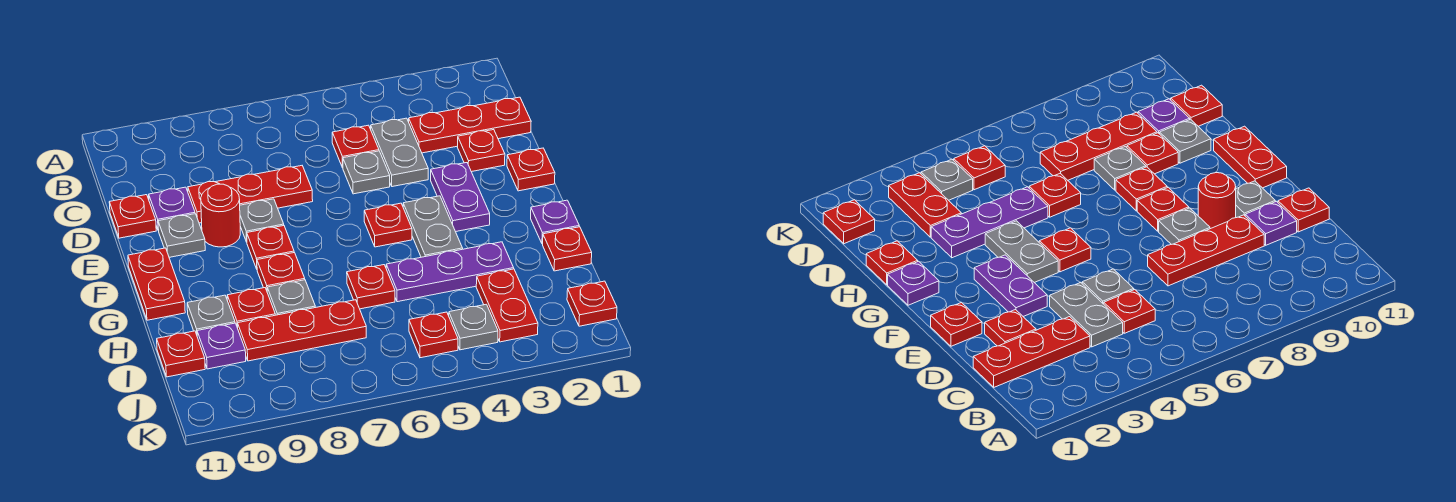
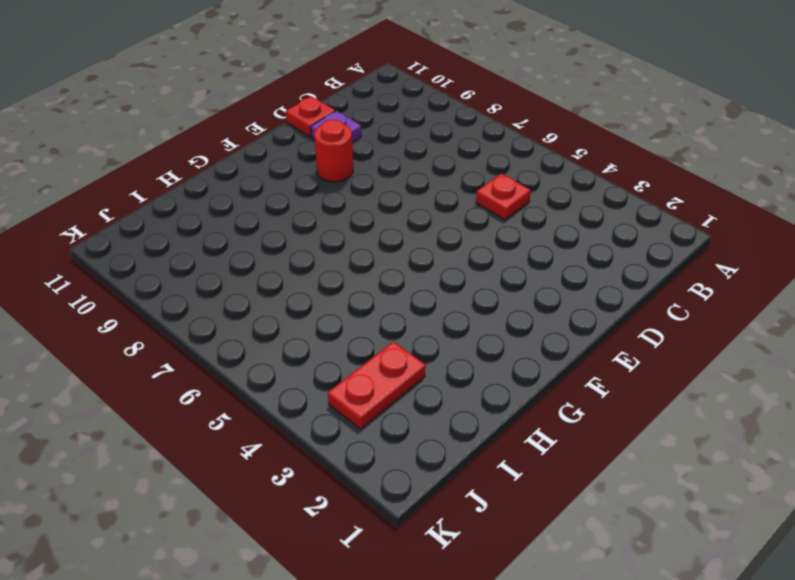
none -> red 1x3 plate [409,97,531,153]
none -> grey 1x2 plate [371,118,428,187]
none -> red 1x1 plate [458,130,505,172]
none -> grey 1x1 plate [343,151,390,194]

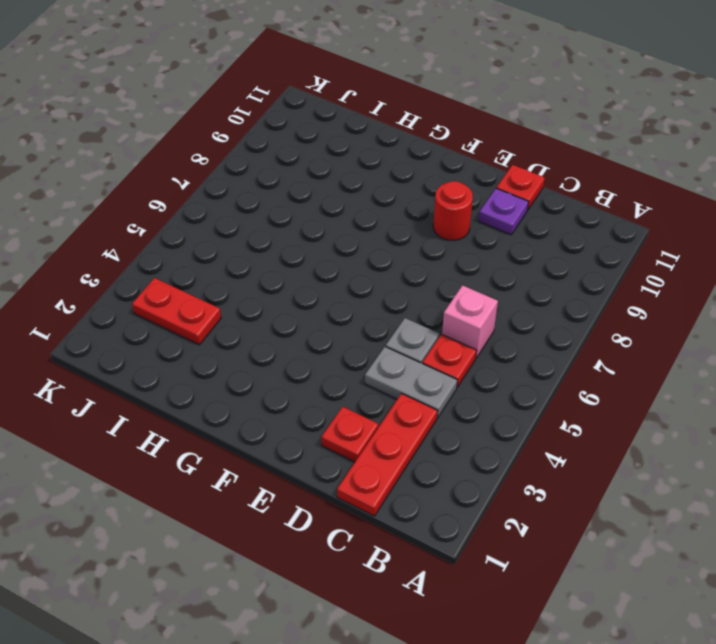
pink 1x1 brick [442,285,498,358] -> none
none -> red 1x3 plate [188,166,313,223]
none -> red 1x1 plate [507,148,555,191]
none -> purple 1x2 plate [431,163,490,232]
none -> grey 1x1 plate [240,199,284,242]

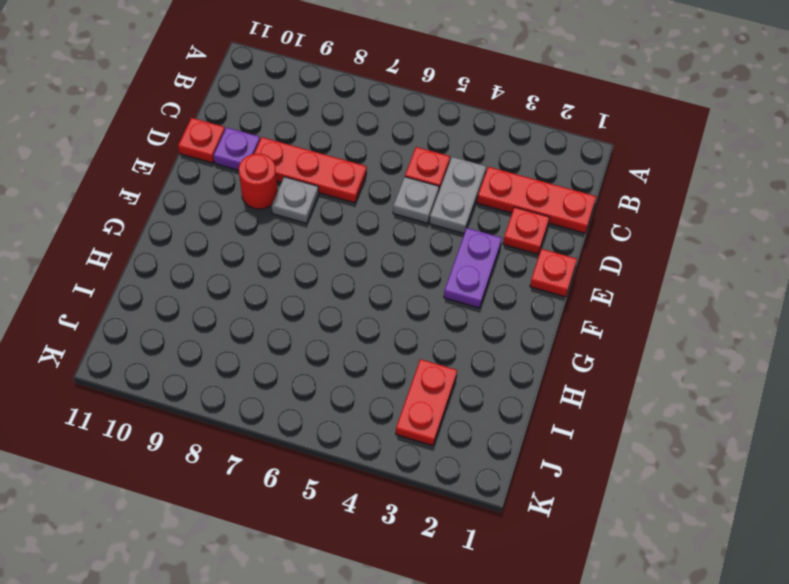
none -> grey 1x1 plate [158,214,205,257]
none -> grey 1x2 plate [403,196,463,257]
none -> red 1x1 plate [364,203,412,247]
none -> red 1x1 plate [247,226,294,269]

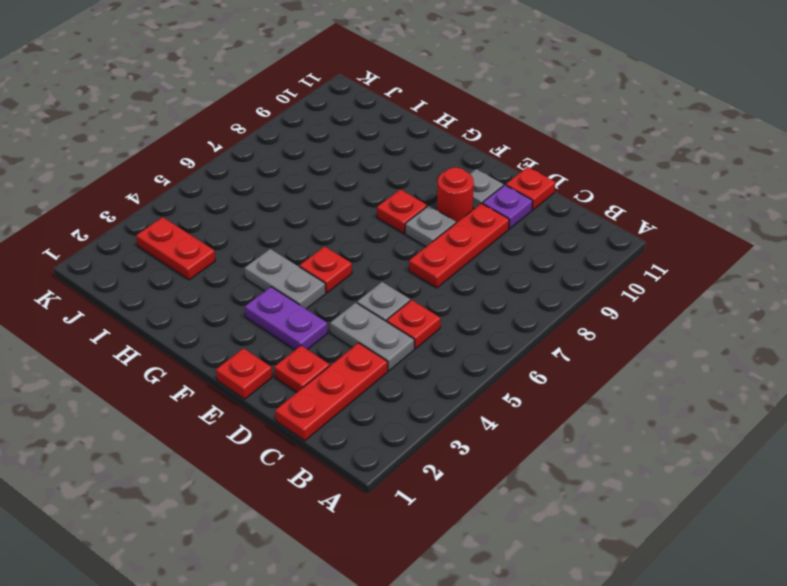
none -> red 1x2 plate [128,248,185,320]
none -> purple 1x1 plate [531,200,579,244]
none -> red 1x1 plate [257,253,305,290]
none -> red 1x1 plate [543,227,592,271]

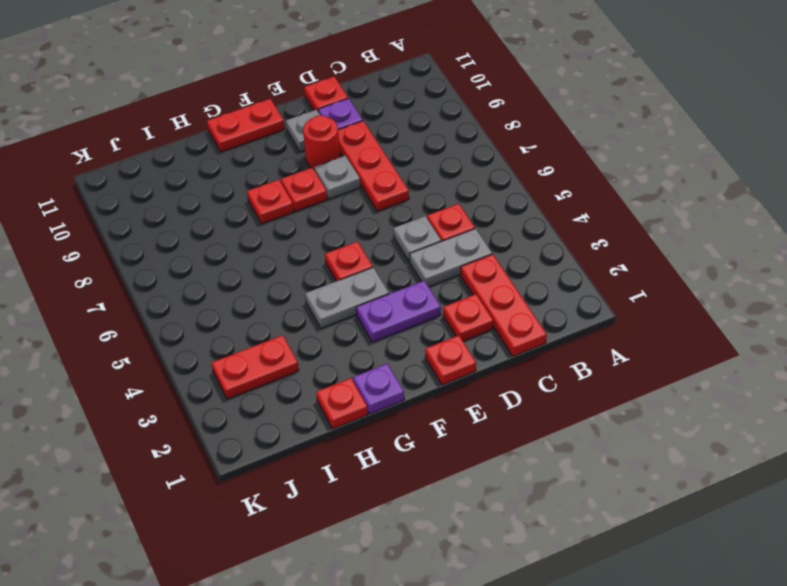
none -> purple 1x3 plate [386,242,514,302]
none -> red 1x1 plate [347,265,395,309]
none -> grey 1x1 plate [267,280,315,315]
none -> red 1x1 plate [227,288,275,328]

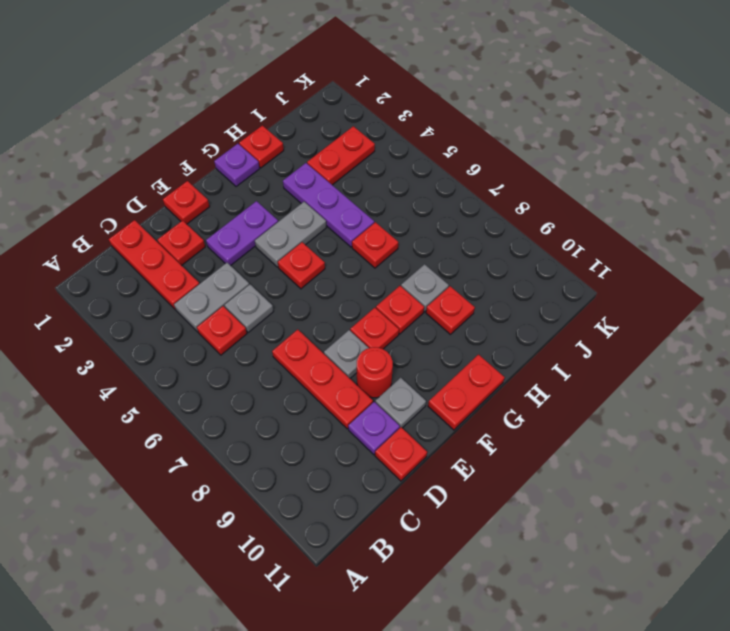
none -> grey 1x1 plate [187,295,235,335]
none -> red 1x3 plate [238,300,366,361]
none -> purple 1x1 plate [197,323,246,369]
none -> red 1x1 plate [157,331,205,377]

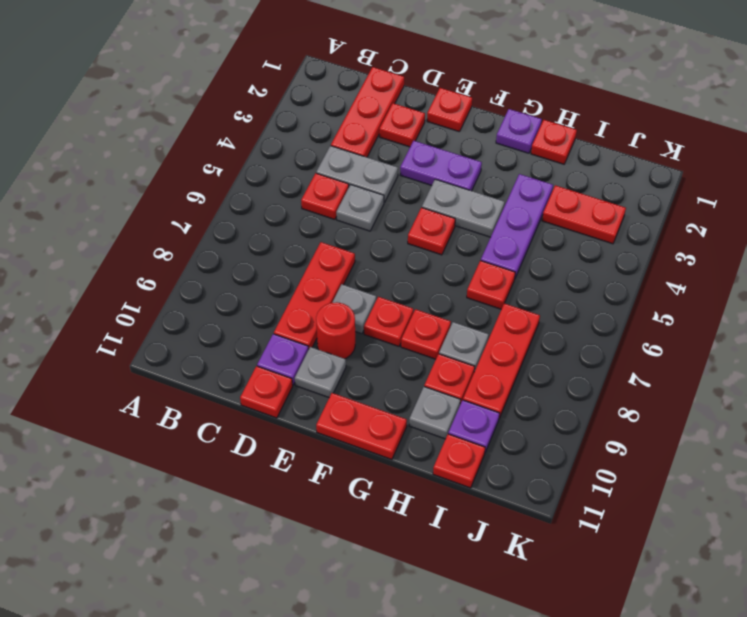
none -> red 1x1 plate [567,281,617,326]
none -> grey 1x1 plate [449,304,498,350]
none -> red 1x1 plate [409,312,458,358]

